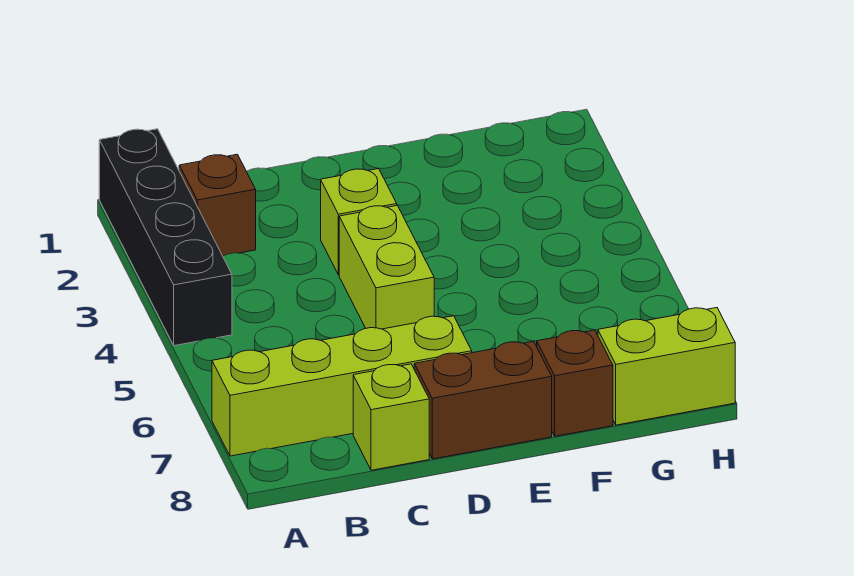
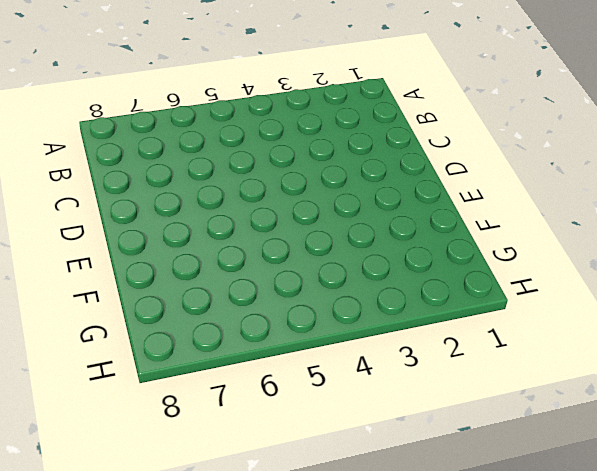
none -> black 1x4 brick [99,129,232,346]
none -> lime 1x4 brick [212,316,472,456]

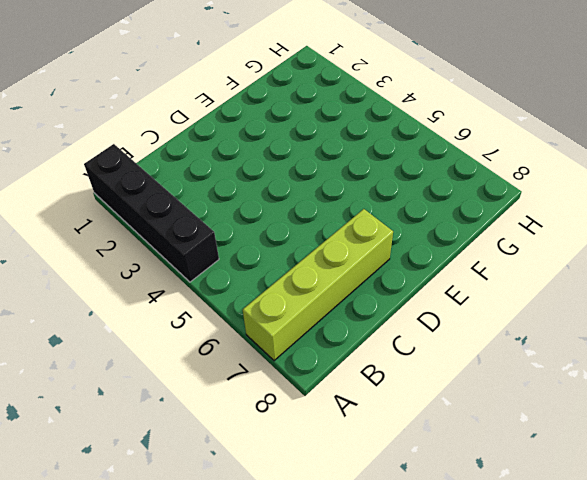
none -> brown 1x1 brick [179,154,256,256]
none -> lime 1x1 brick [353,364,429,470]

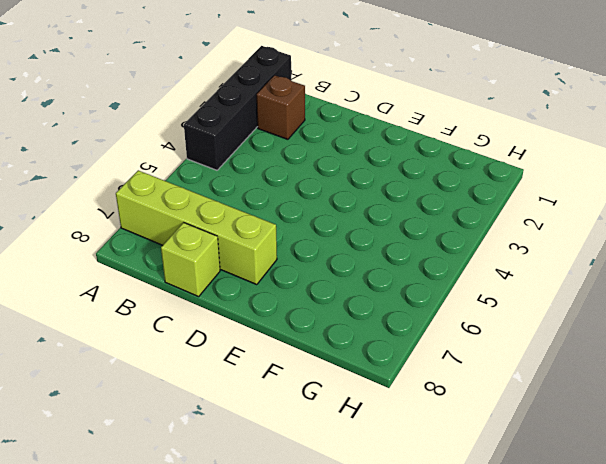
none -> lime 1x1 brick [321,169,397,275]
none -> lime 1x2 brick [339,206,434,329]

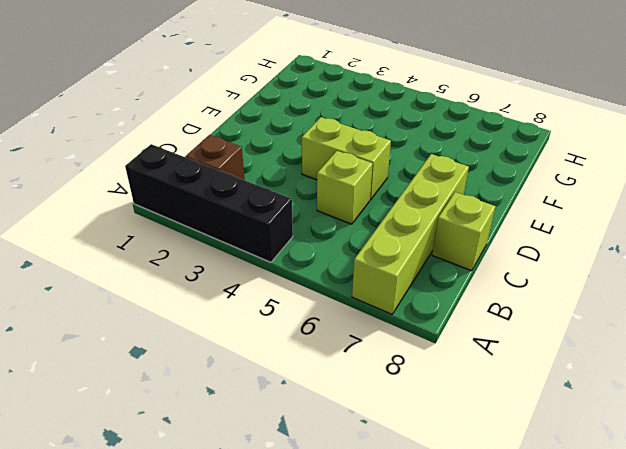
lime 1x1 brick [317,151,373,224] -> lime 1x1 brick moved to [321,169,397,275]
none -> brown 1x2 brick [414,341,552,459]
none -> brown 1x1 brick [537,330,613,436]

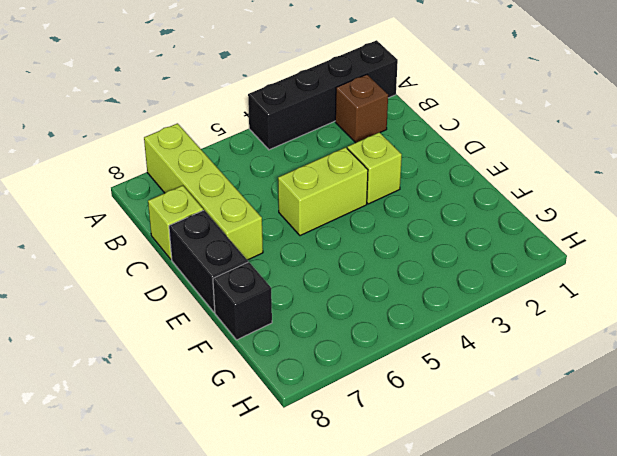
black 1x2 brick [169,210,248,312] -> brown 1x2 brick [414,341,552,459]
black 1x1 brick [213,262,272,340] -> brown 1x1 brick [537,330,613,436]
none -> lime 1x2 brick [598,308,735,425]

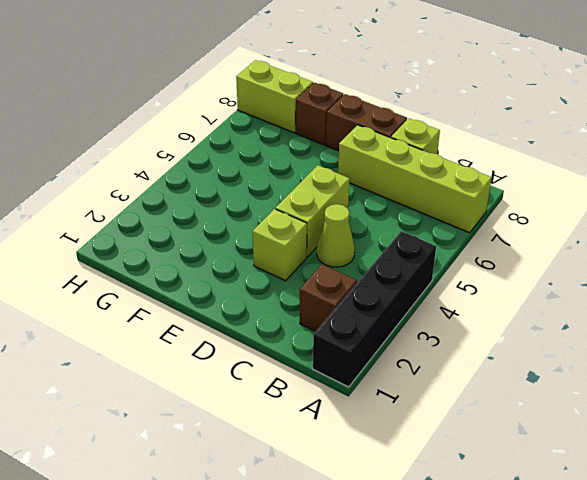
lime 1x1 cone [317,204,355,267] -> none

